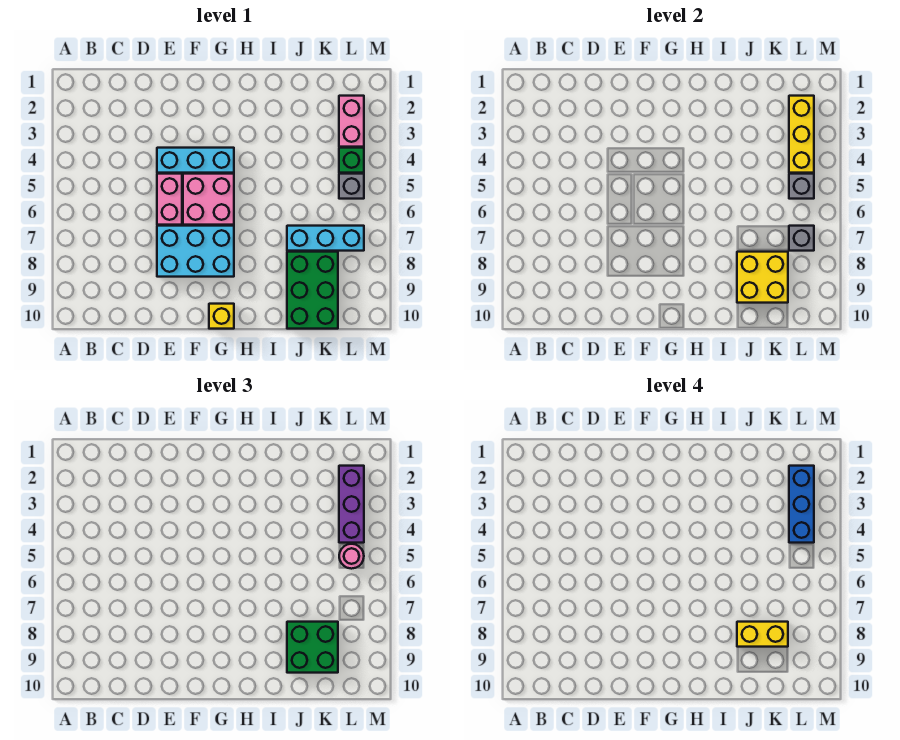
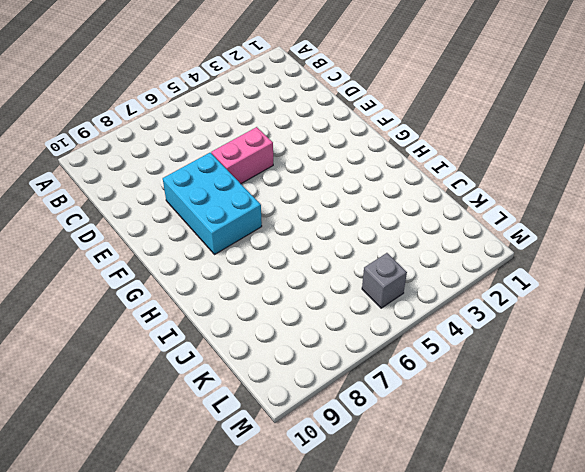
none -> cyan 1x3 brick [157,148,234,173]
none -> pink 2x2 brick [183,174,234,225]
none -> yellow 1x1 brick [209,304,234,329]

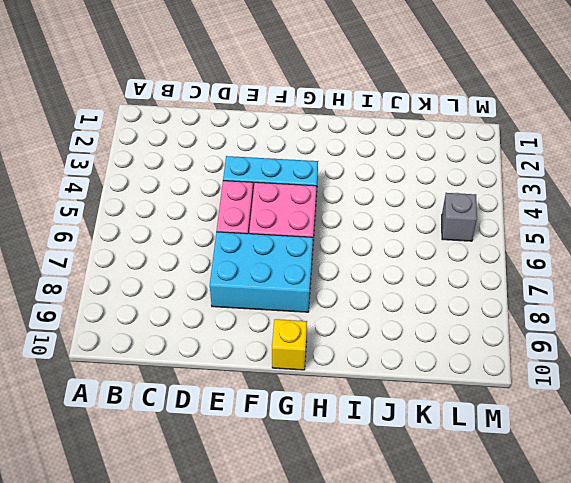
none -> cyan 1x3 brick [287,226,364,251]
none -> green 2x3 brick [287,252,338,329]
none -> pink 1x2 brick [339,96,364,147]

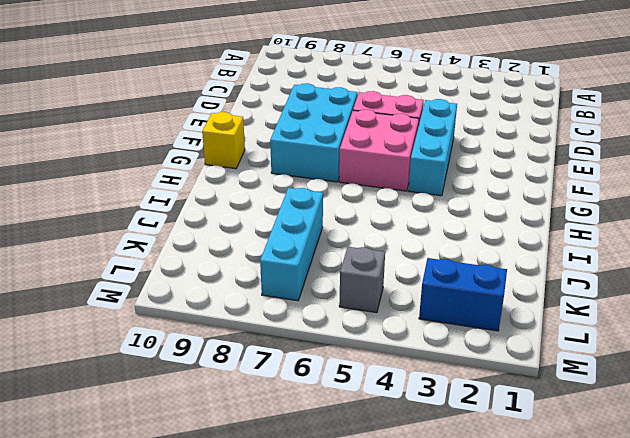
blue 1x2 brick [419,258,507,331] -> pink 1x2 brick [339,96,364,147]
none -> green 2x3 brick [287,252,338,329]
none -> green 1x1 brick [339,148,364,173]
none -> yellow 2x2 brick [737,252,788,303]

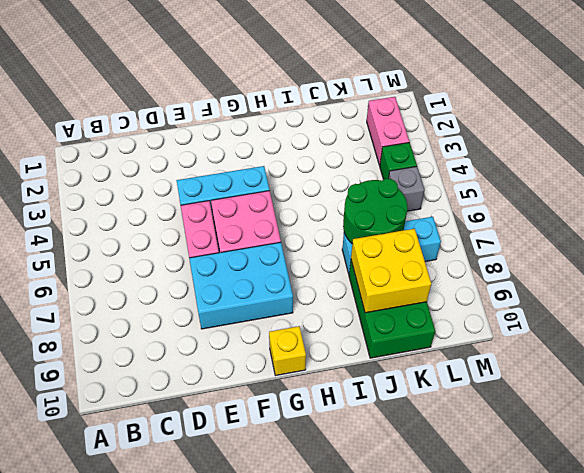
green 2x2 round brick [343,179,407,243] -> none
none -> yellow 1x3 brick [789,96,814,173]
none -> grey 1x1 brick [789,174,814,199]
none -> grey 1x1 brick [789,226,814,251]

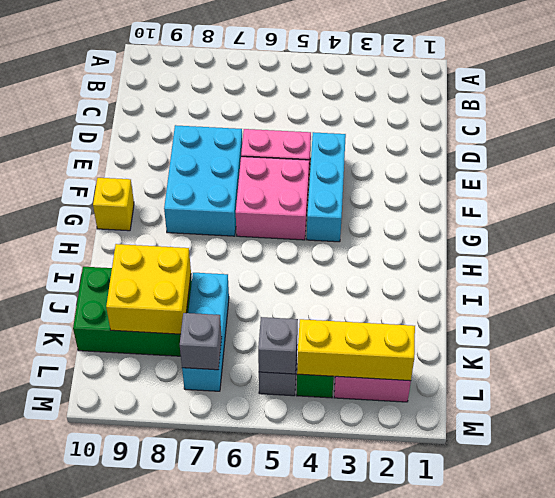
none -> green 2x2 brick [287,622,338,673]
none -> purple 1x3 brick [339,466,364,543]
none -> pink 1x1 round brick [339,544,364,569]

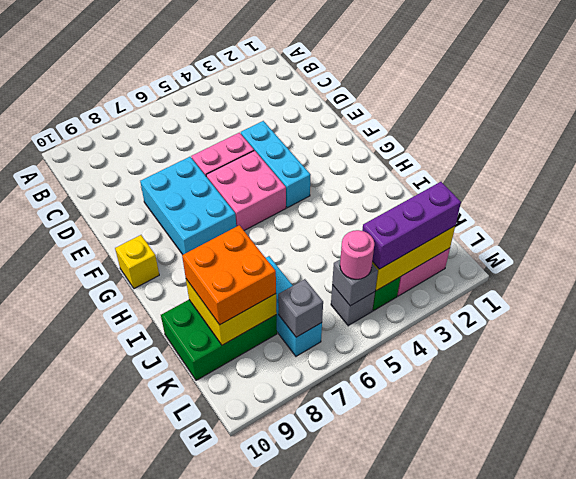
orange 2x2 brick [182,225,276,325] -> green 2x2 brick [287,622,338,673]
none -> yellow 1x2 brick [737,622,788,647]
none -> blue 1x3 brick [789,466,814,543]

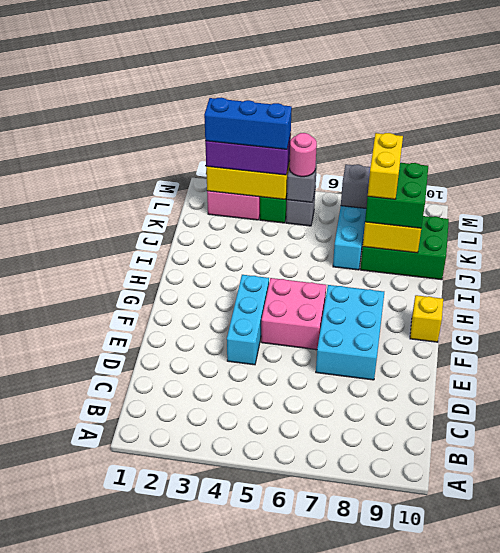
none -> pink 1x2 brick [157,174,182,225]

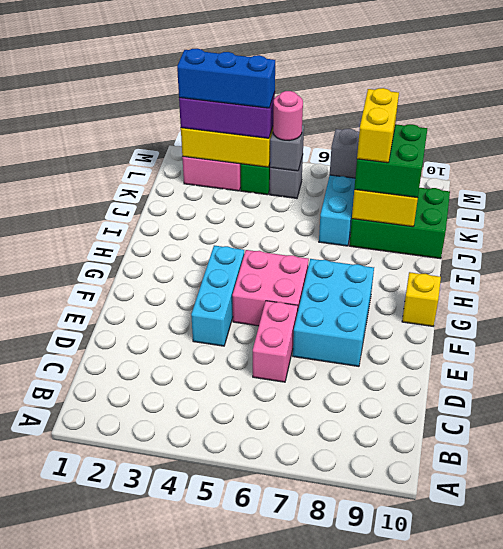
pink 1x2 brick [253,301,298,382] -> pink 1x2 brick turned to [157,174,182,225]

